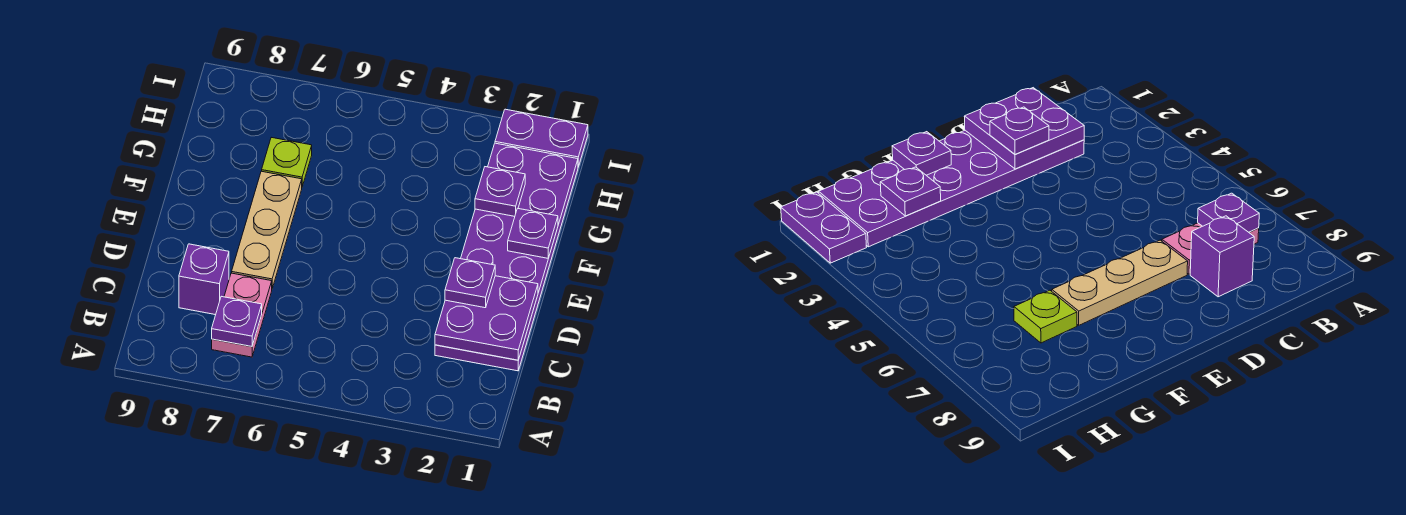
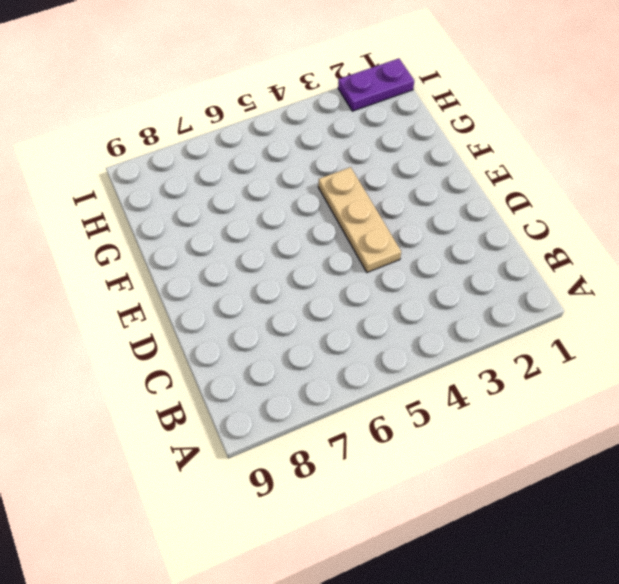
tan 1x3 plate [318,167,401,272] -> tan 1x3 plate moved to [232,171,302,288]
none -> pink 1x2 plate [212,273,272,357]
none -> purple 2x6 plate [435,143,578,371]

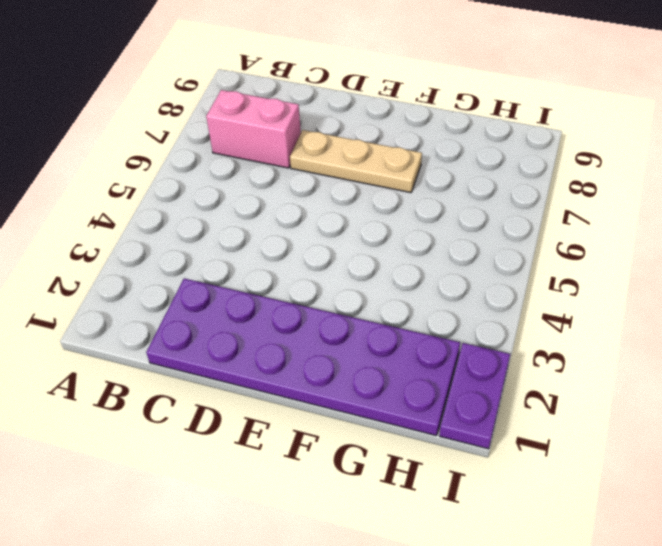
pink 1x2 brick [206,90,301,168] -> pink 1x2 plate [212,273,272,357]
none -> purple 1x1 brick [179,244,229,315]
none -> lime 1x1 plate [262,137,312,186]

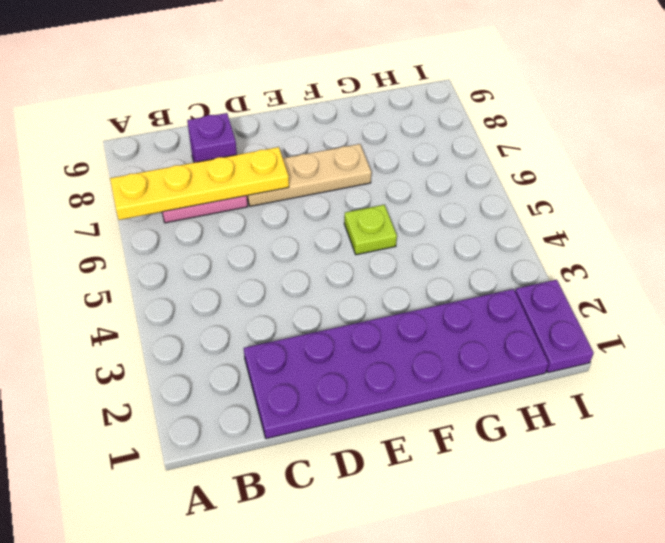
yellow 1x4 plate [110,147,289,220] -> purple 1x1 plate [212,296,262,347]
lime 1x1 plate [344,205,397,255] -> lime 1x1 plate moved to [262,137,312,186]
none -> purple 2x2 plate [435,276,538,360]
none -> purple 1x1 plate [508,209,558,258]

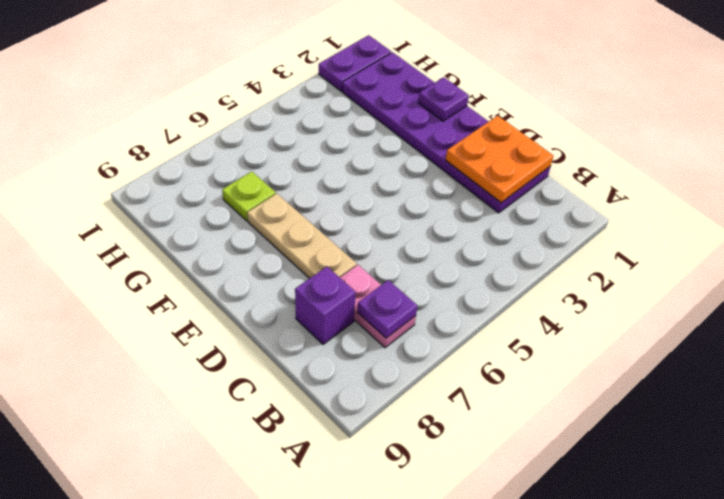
orange 2x2 plate [446,116,553,203] -> purple 2x2 plate [435,276,538,360]
none -> purple 1x1 plate [475,167,525,216]
none -> purple 1x1 plate [445,258,495,308]

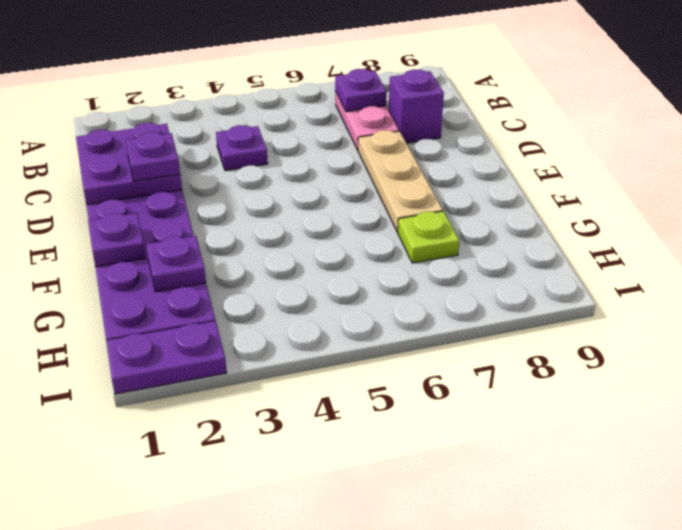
purple 1x1 plate [216,125,268,171] -> none

